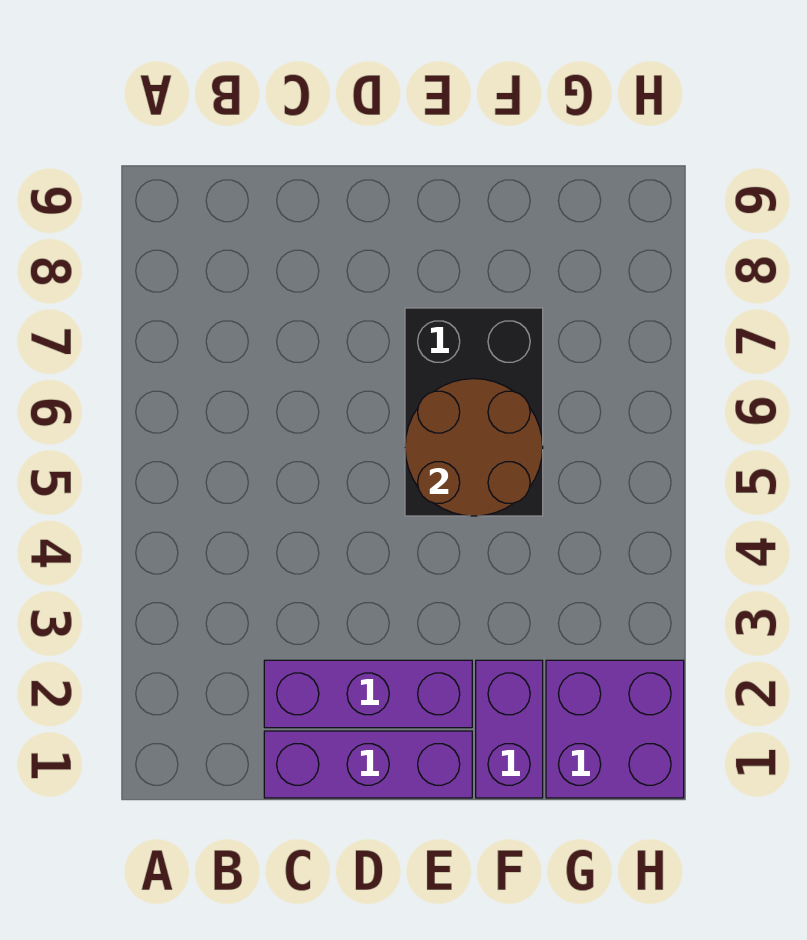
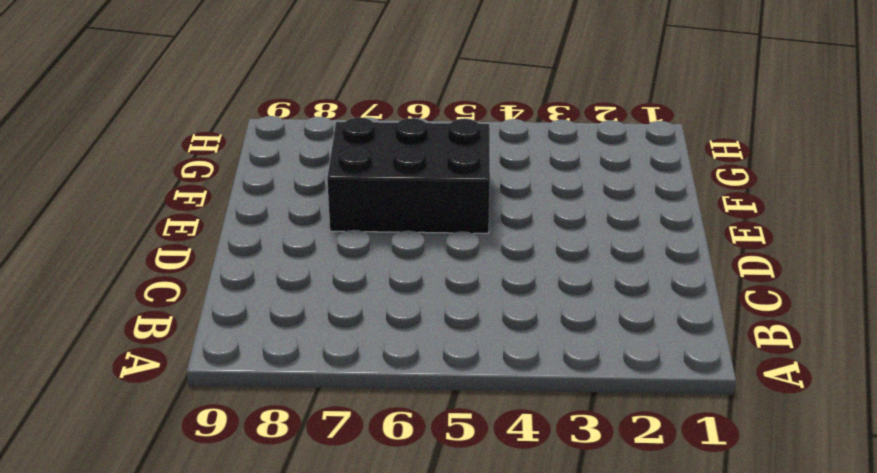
none -> purple 1x3 brick [264,731,472,798]
none -> purple 1x3 brick [264,660,472,728]

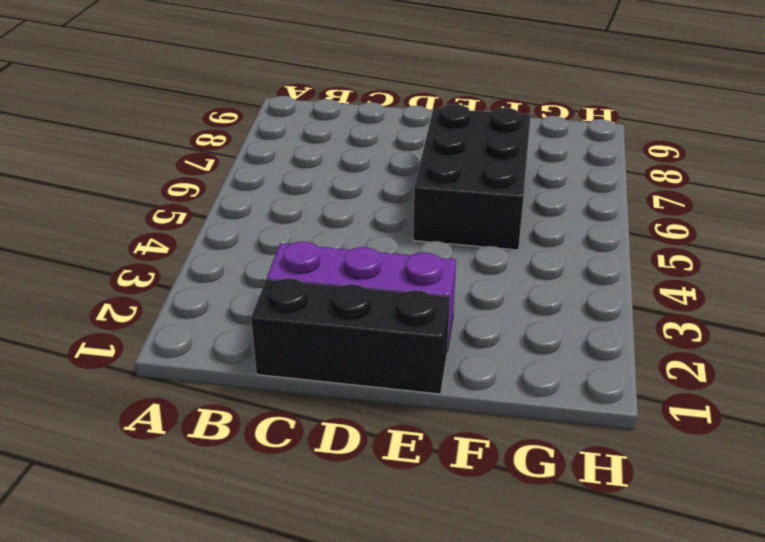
black 1x3 brick [251,278,450,394] -> purple 1x3 brick [264,731,472,798]
none -> purple 1x2 brick [476,660,543,798]
none -> purple 2x2 brick [546,660,684,798]

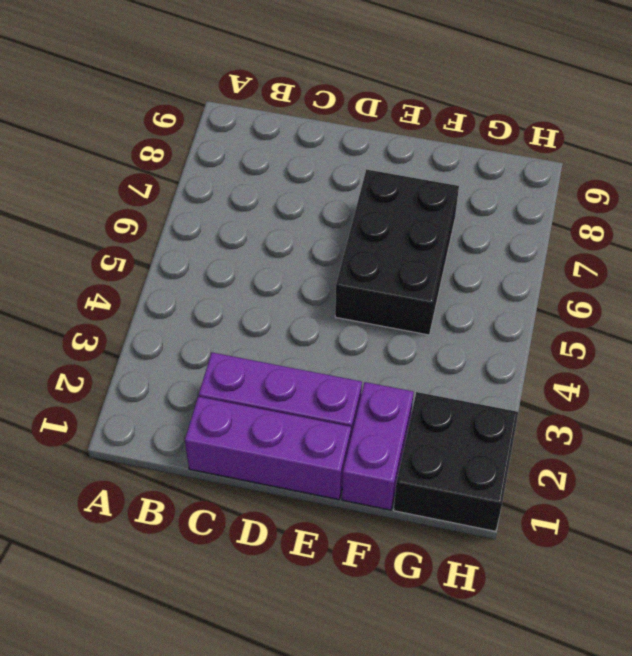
black 2x2 brick [394,392,518,531] -> purple 2x2 brick [546,660,684,798]
none -> brown 2x2 round brick [405,379,543,516]

